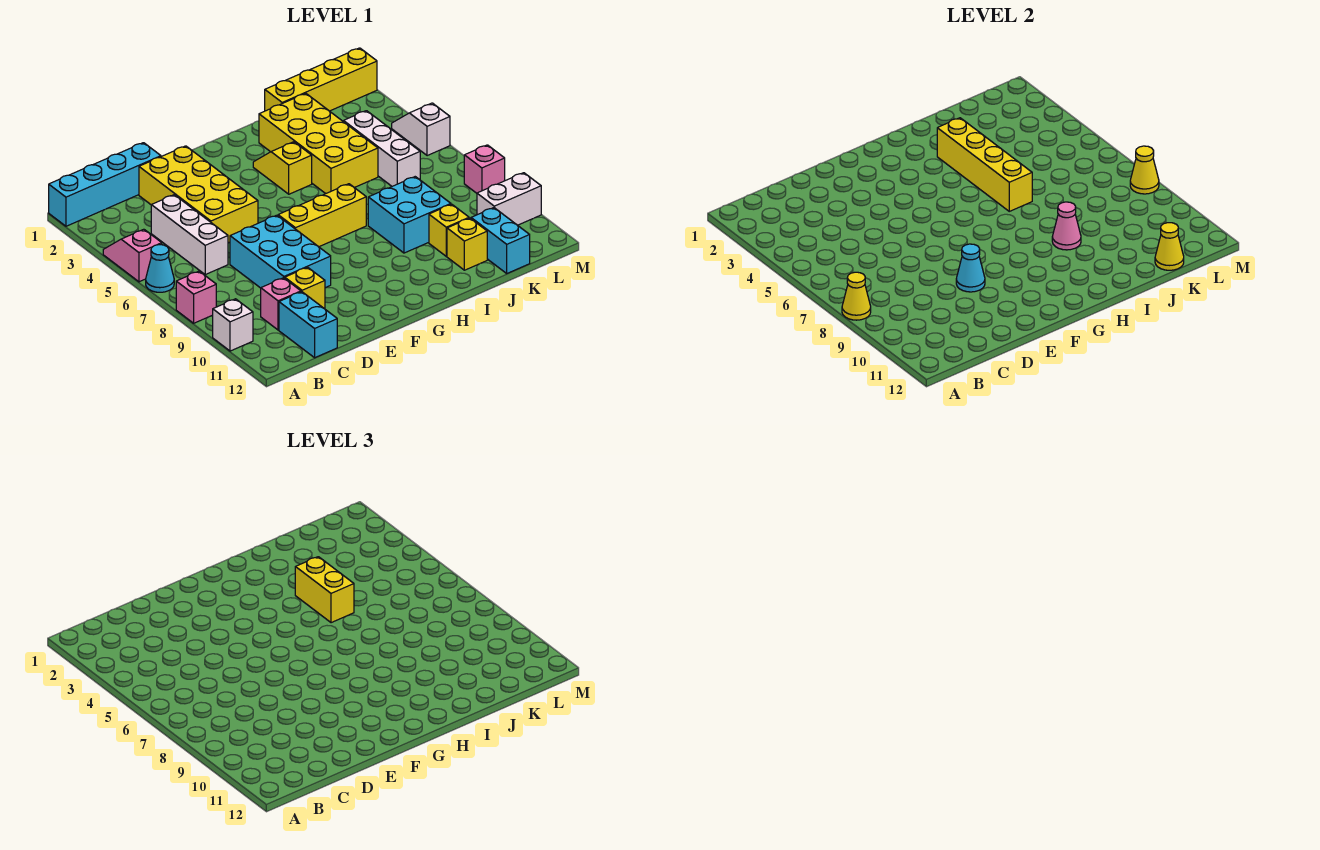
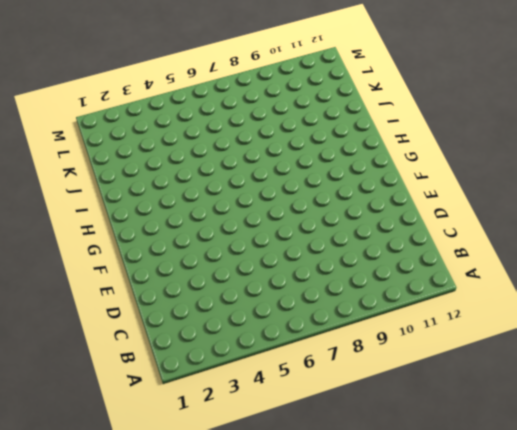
none -> cyan 1x4 brick [49,143,161,226]
none -> pink 1x2 slope [103,229,162,282]
none -> cyan 1x1 cone [146,245,174,292]
none -> pink 1x1 brick [176,271,216,323]

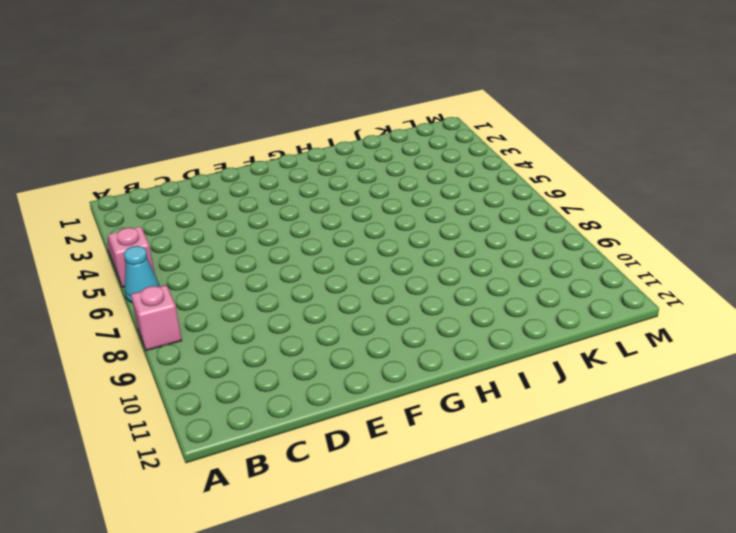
none -> cyan 1x4 brick [49,143,161,226]
none -> white 1x1 brick [213,299,253,351]
none -> white 1x3 brick [151,195,228,274]
none -> pink 1x1 brick [261,278,301,330]

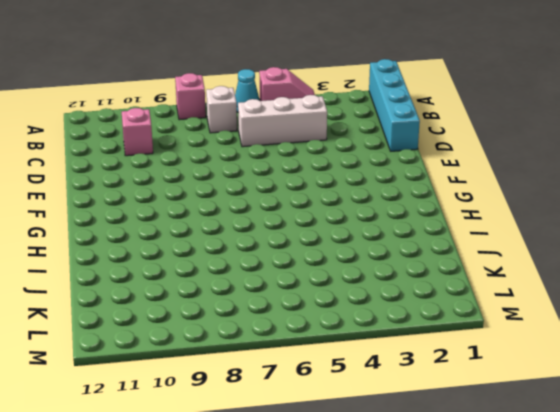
white 1x1 brick [206,86,237,133] -> white 1x1 brick moved to [213,299,253,351]
none -> cyan 1x2 brick [279,292,337,358]
none -> yellow 2x4 brick [139,146,258,243]
none -> cyan 2x3 brick [230,215,331,288]
none -> yellow 1x1 brick [285,267,325,309]

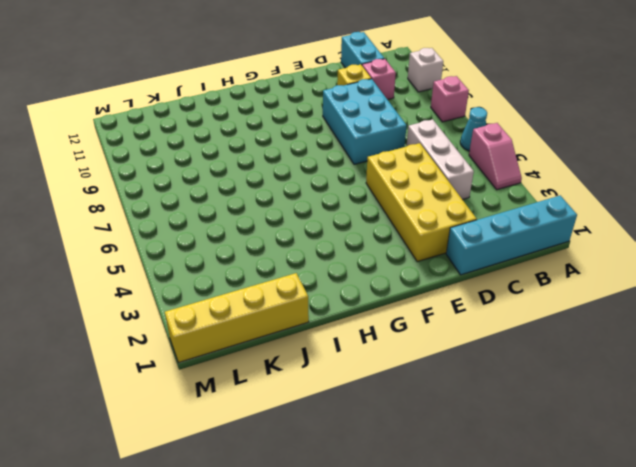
none -> yellow 1x3 brick [278,184,366,247]
none -> yellow 1x2 slope [253,142,312,194]
none -> yellow 2x4 brick [259,93,378,194]
none -> cyan 2x2 brick [368,177,451,253]

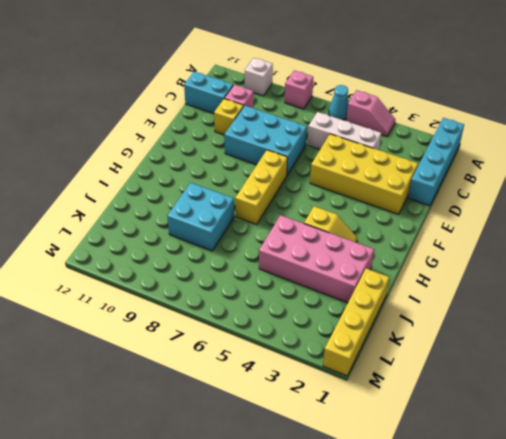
pink 2x4 brick [259,215,374,303] -> yellow 2x4 brick [259,93,378,194]
none -> yellow 1x1 brick [429,204,469,256]
none -> yellow 1x1 brick [447,218,487,270]
none -> white 1x3 brick [344,111,420,186]
none -> cyan 1x2 brick [471,208,530,273]

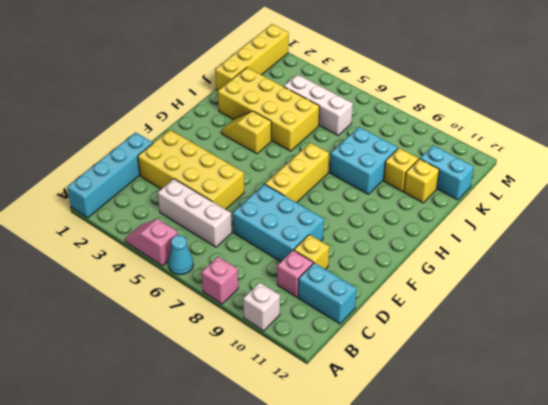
none -> white 1x2 brick [477,173,541,225]
none -> white 1x2 slope [392,103,450,156]
none -> pink 1x1 brick [464,145,505,193]
none -> yellow 1x1 cone [842,272,871,320]

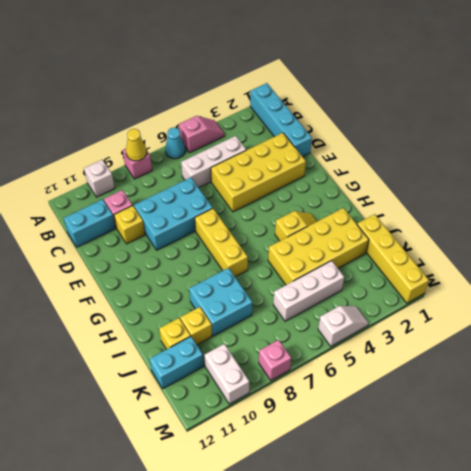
none -> cyan 1x1 cone [956,244,985,292]
none -> yellow 1x4 brick [937,118,1032,211]
none -> pink 1x1 cone [1052,202,1081,250]
none -> yellow 1x1 cone [1155,223,1184,270]

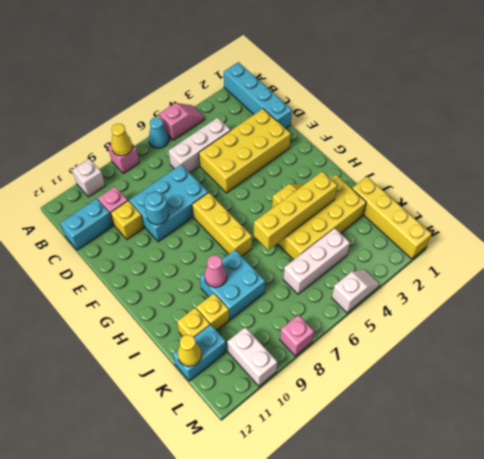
cyan 1x1 round brick [144,192,168,225] -> cyan 1x1 cone [956,244,985,292]
none -> yellow 1x1 cone [1130,146,1159,194]
none -> yellow 1x2 brick [295,557,354,623]

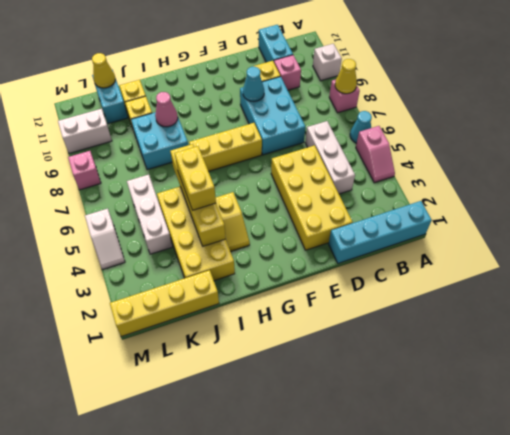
none -> yellow 1x1 cone [1130,146,1159,194]

